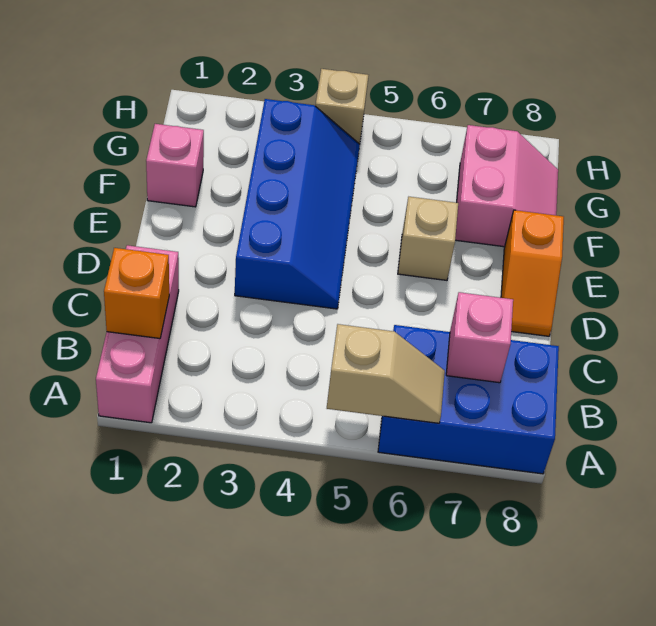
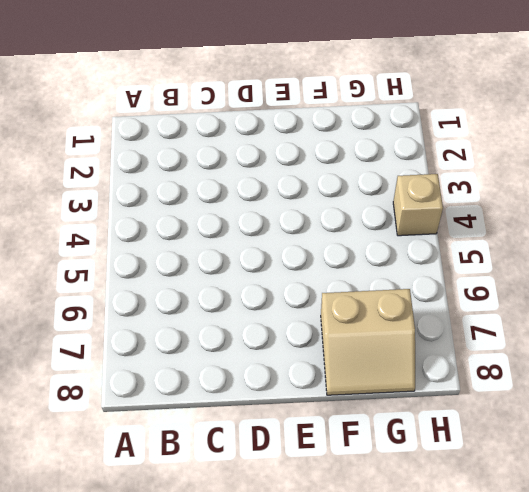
tan 2x2 slope [321,289,415,395] -> pink 2x2 slope [455,125,558,247]
none -> pink 1x3 brick [96,245,179,423]
none -> blue 2x3 brick [378,325,559,474]

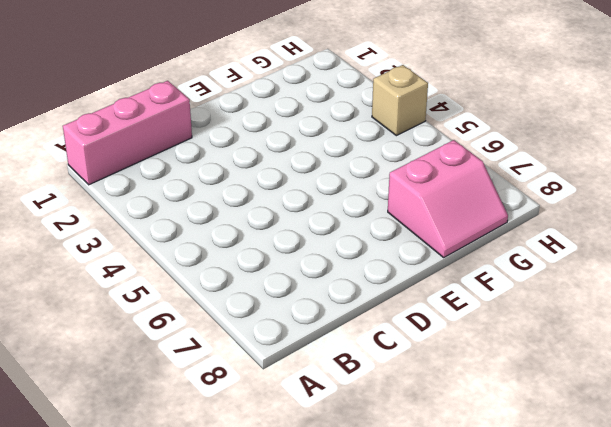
none -> blue 2x3 brick [378,325,559,474]
none -> blue 2x4 slope [235,99,360,309]

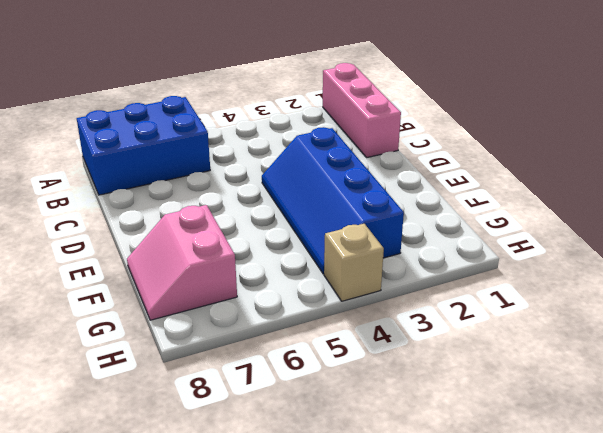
none -> orange 1x2 slope [501,210,564,336]
none -> tan 1x1 brick [398,197,458,280]

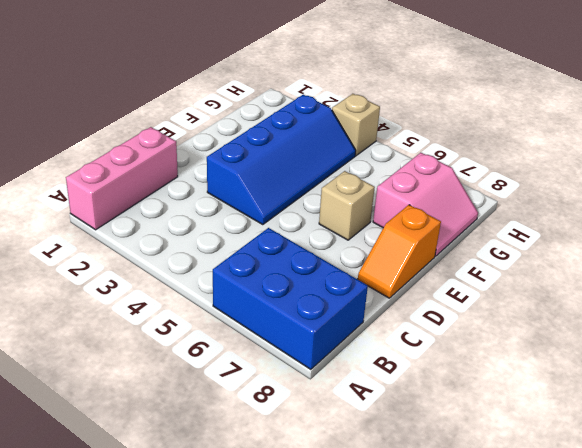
none -> pink 1x1 brick [146,124,204,207]
none -> tan 1x2 slope [327,324,445,423]

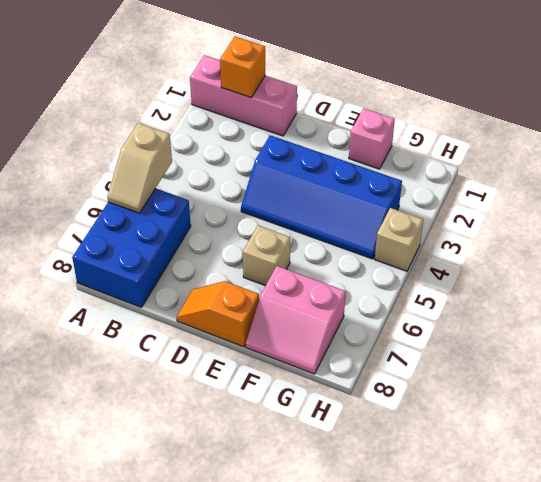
none -> pink 1x1 brick [446,292,513,383]

